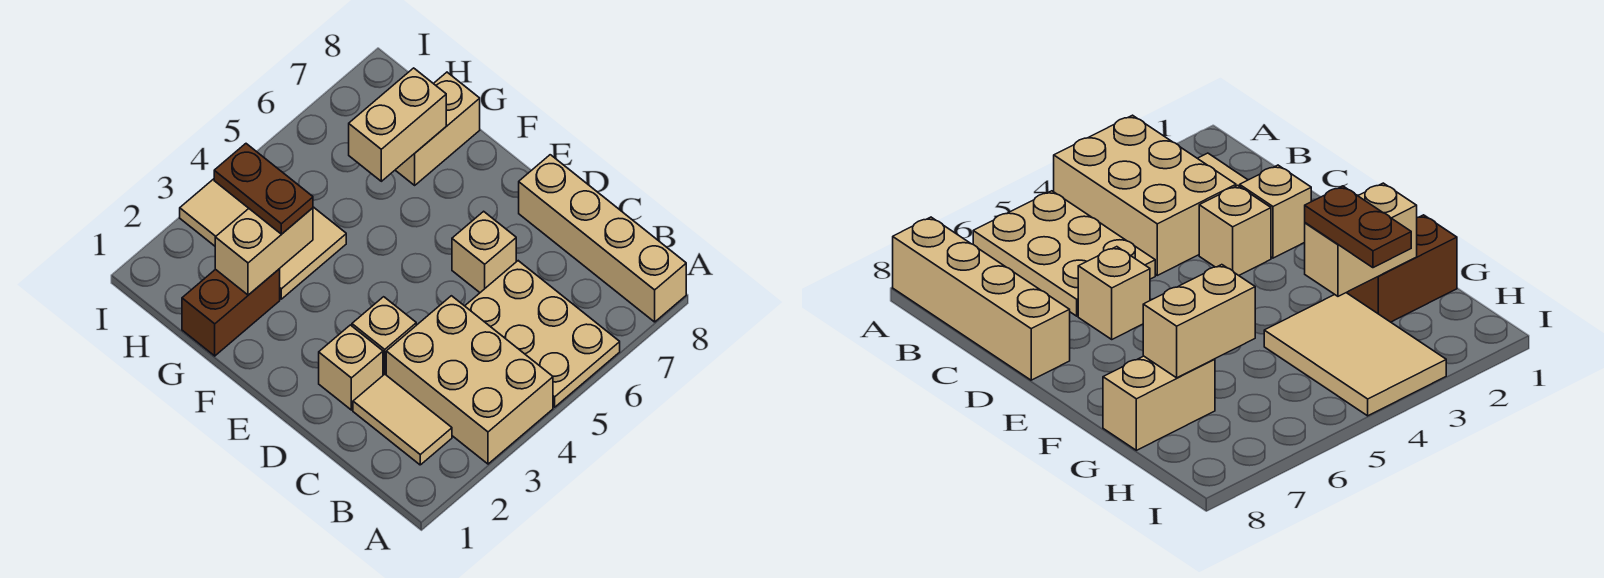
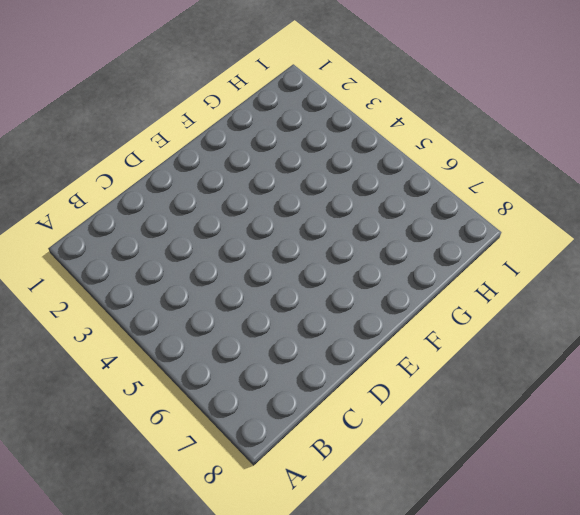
none -> tan 2x3 brick [386,296,553,464]
none -> tan 2x3 plate [465,261,620,407]
none -> tan 1x4 brick [519,155,686,322]

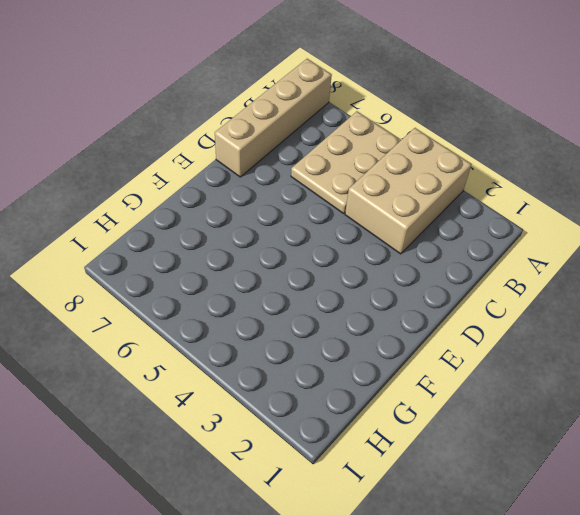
none -> tan 1x2 tile [353,374,452,465]
none -> tan 1x1 brick [319,325,383,410]
none -> tan 1x1 brick [352,297,416,375]

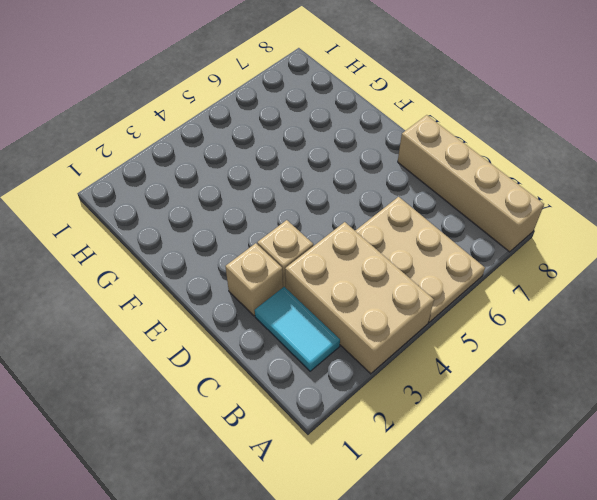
cyan 1x2 tile [255,287,340,371] -> tan 1x2 tile [353,374,452,465]
none -> tan 1x1 brick [452,211,516,292]
none -> brown 1x2 brick [182,269,280,356]
none -> tan 2x3 tile [180,179,346,299]

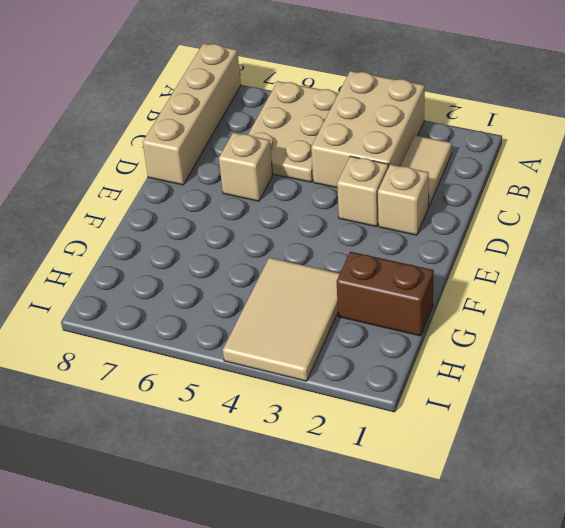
none -> tan 1x2 brick [396,72,480,185]
none -> tan 1x2 brick [215,208,313,295]
none -> tan 1x2 brick [349,68,446,181]

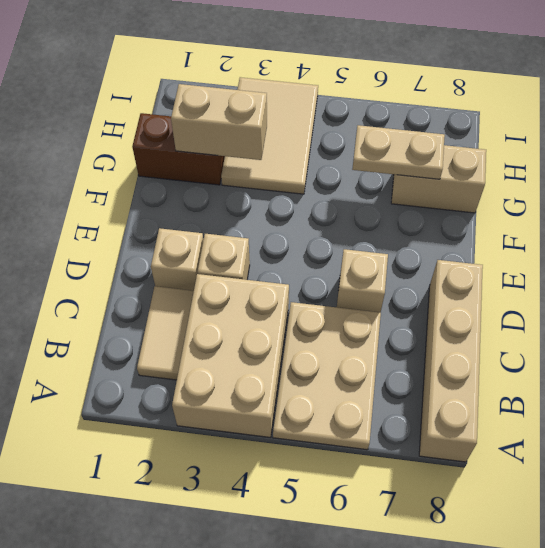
tan 1x2 plate [352,125,445,179] -> tan 1x2 brick [349,68,446,181]
none -> brown 1x2 plate [214,144,313,234]

